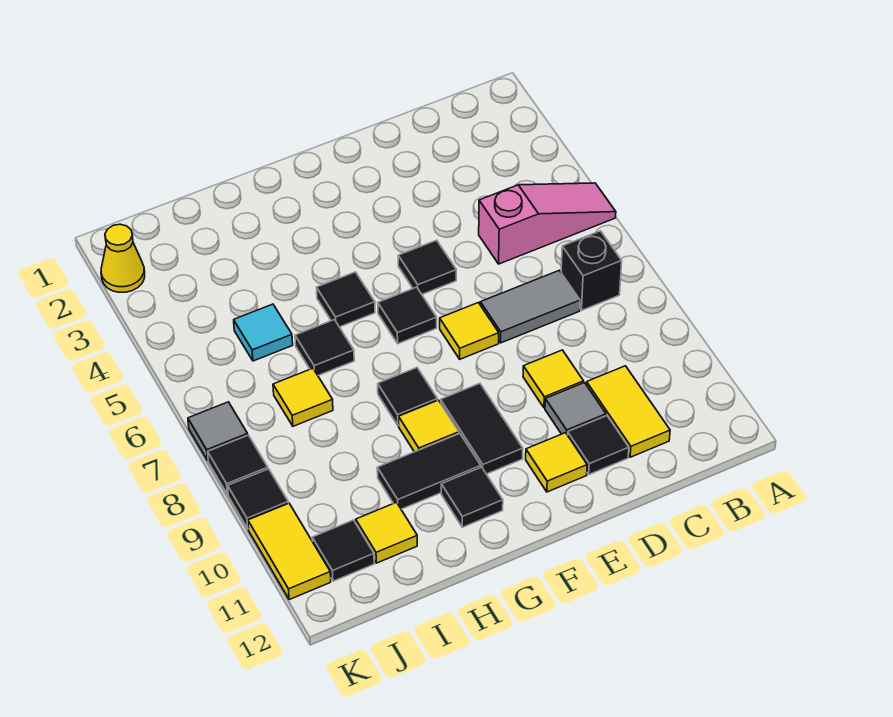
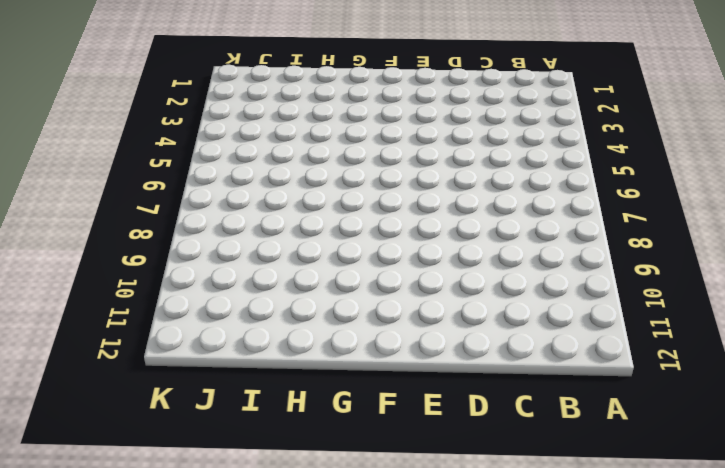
none -> pink 1x3 slope [479,183,616,264]
none -> black 1x1 brick [561,231,622,310]
none -> grey 1x2 tile [480,271,580,343]

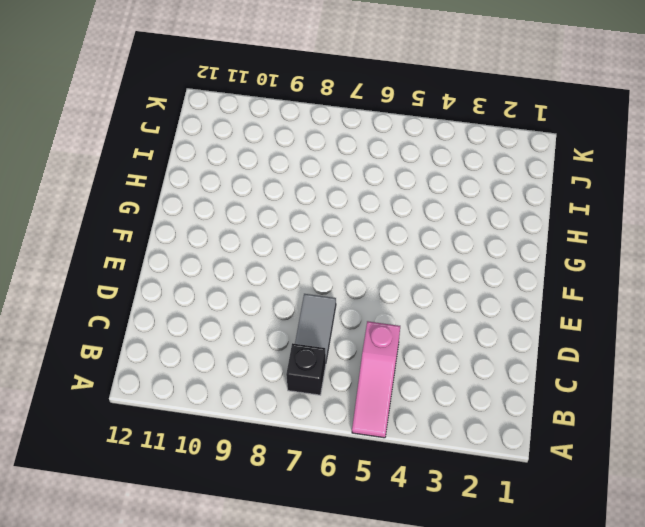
none -> yellow 1x2 tile [586,366,670,457]
none -> yellow 1x1 tile [523,350,584,408]
none -> grey 1x1 tile [545,383,606,435]

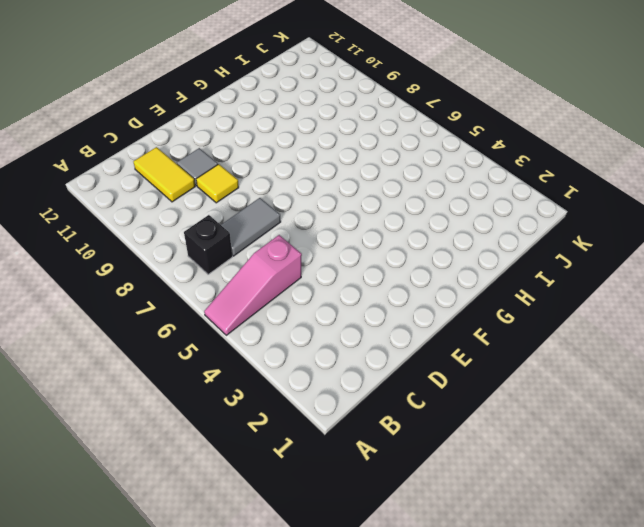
none -> black 1x1 tile [568,416,629,474]
none -> black 1x1 tile [398,240,456,294]
none -> yellow 1x1 tile [440,303,499,359]

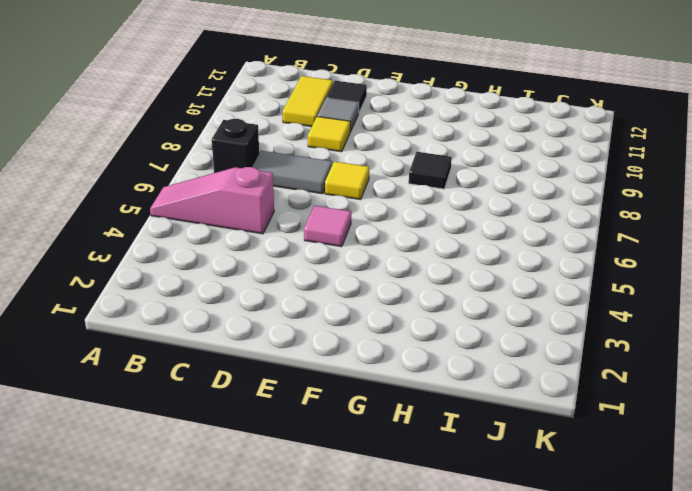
pink 1x1 tile [304,206,351,247] -> black 1x1 tile [398,240,456,294]
none -> yellow 1x1 tile [526,433,587,492]
none -> black 1x1 tile [378,287,437,344]
none -> black 1x2 tile [441,384,523,474]

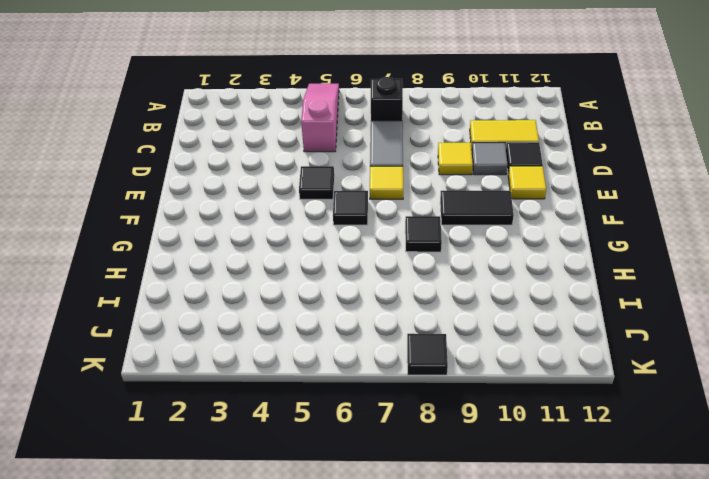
none -> black 1x1 tile [317,272,375,327]
none -> yellow 1x1 tile [399,400,459,452]
none -> black 1x2 tile [377,434,481,509]

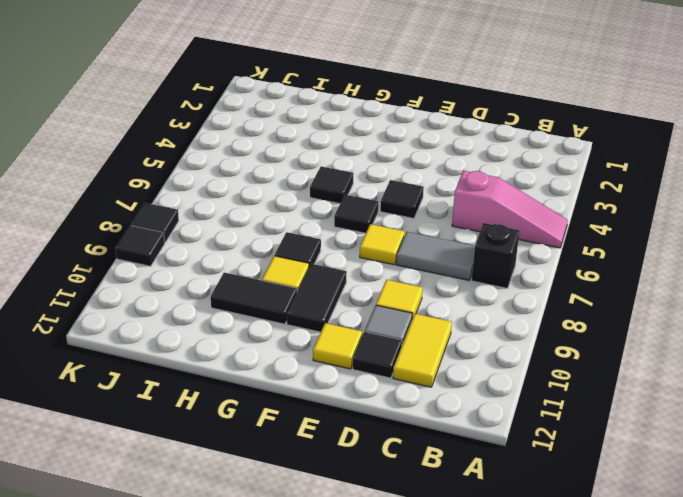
none -> black 1x1 tile [441,467,503,527]
none -> black 1x1 tile [295,320,354,375]
none -> cyan 1x1 tile [234,304,293,361]

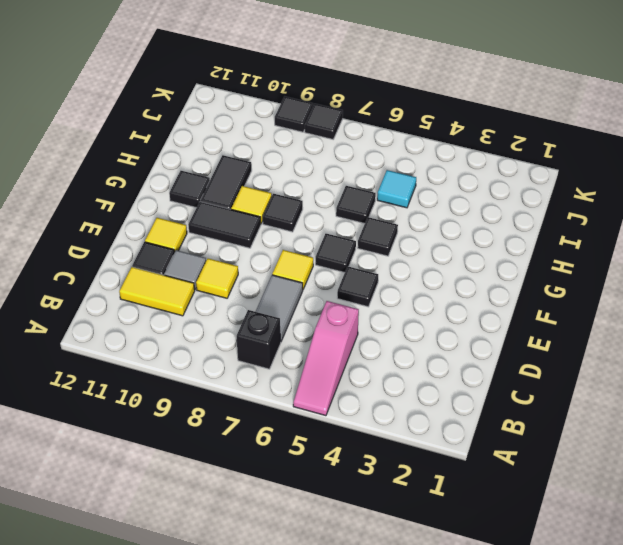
none -> yellow 1x1 tile [273,368,333,426]
none -> yellow 1x1 tile [356,502,417,563]
none -> black 1x1 tile [312,520,374,581]

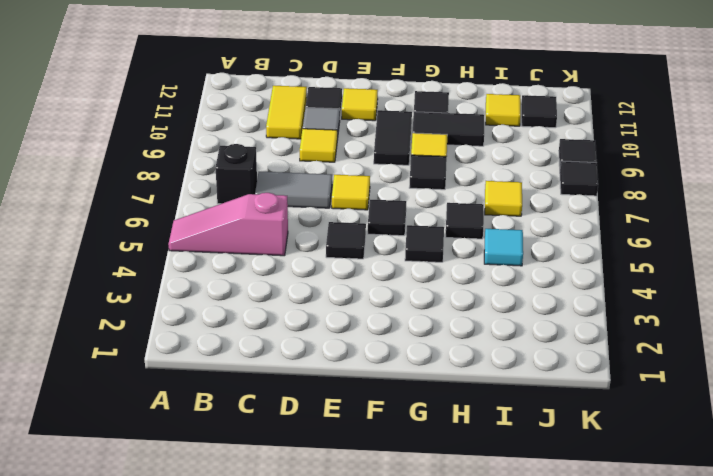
none -> yellow 1x1 cone [101,224,145,292]
none -> grey 1x1 tile [188,402,248,460]
none -> yellow 1x2 tile [248,503,331,600]

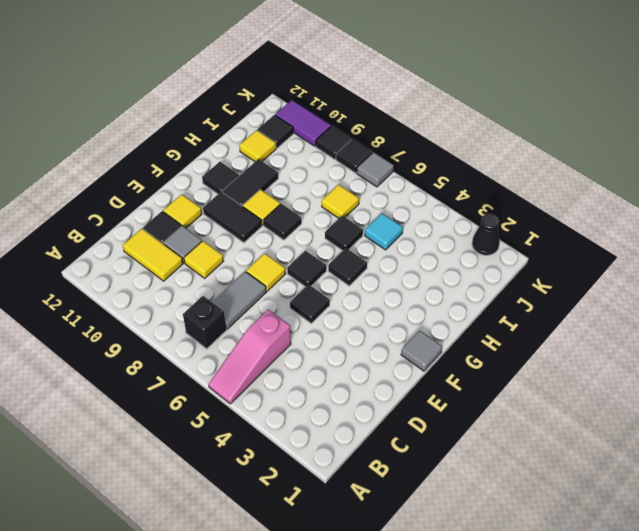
grey 1x1 tile [401,330,442,371] -> none
black 1x1 cone [472,214,500,255] -> yellow 1x1 cone [101,224,145,292]
purple 1x2 tile [275,100,331,146] -> yellow 1x2 tile [248,503,331,600]

